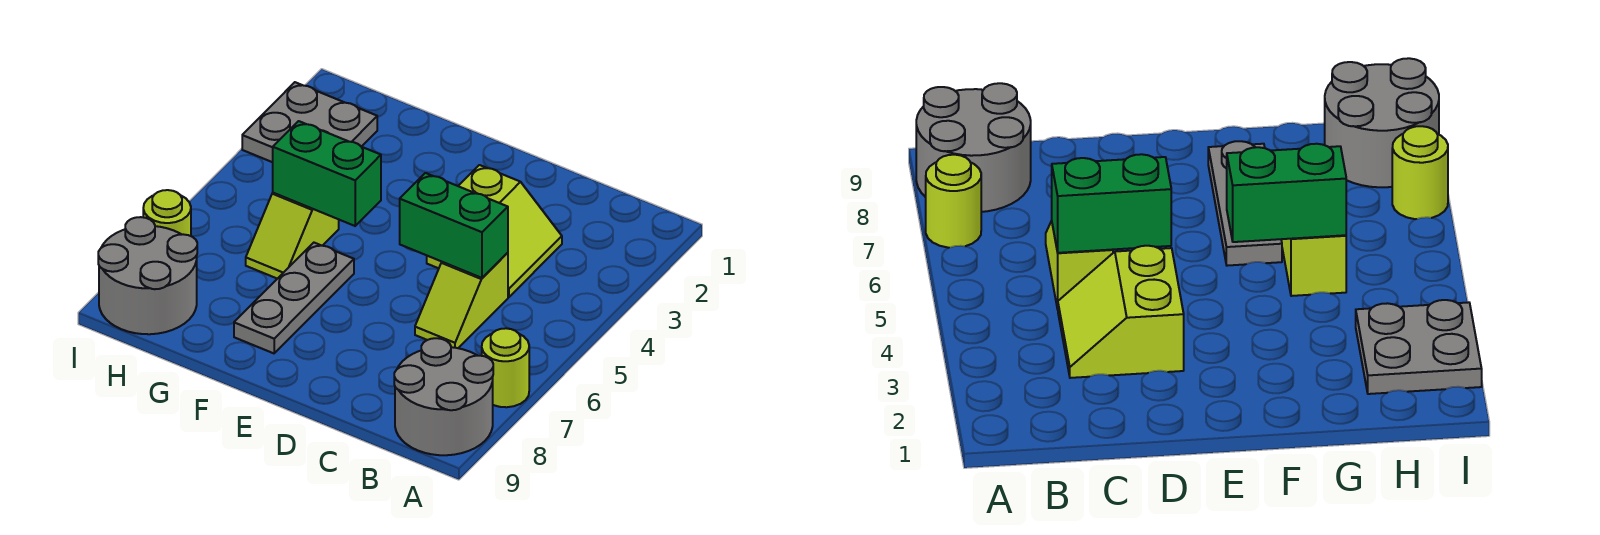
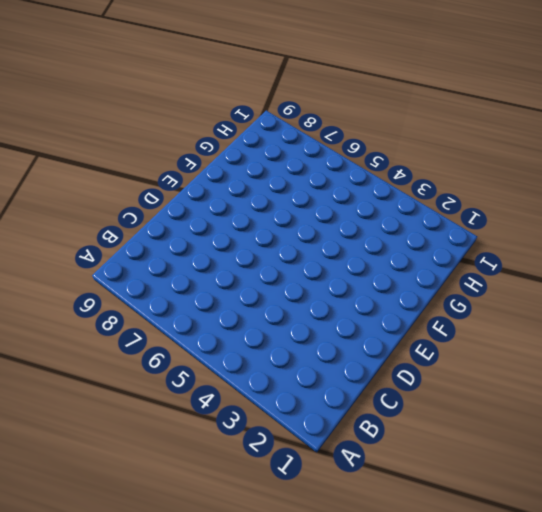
none -> lime 1x1 round brick [482,328,529,407]
none -> grey 2x2 round brick [394,338,493,455]

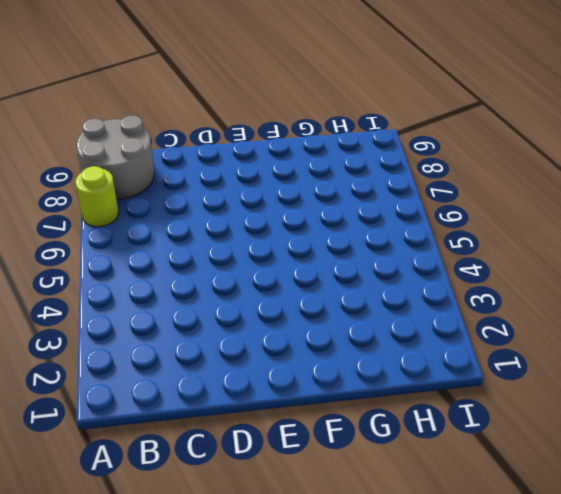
none -> lime 2x2 slope [427,165,562,297]
none -> lime 1x2 slope [415,253,508,348]

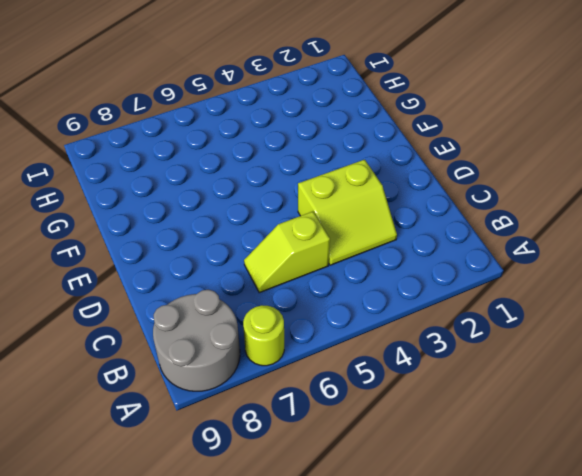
none -> grey 1x3 plate [234,243,354,353]
none -> lime 1x2 slope [246,193,339,279]

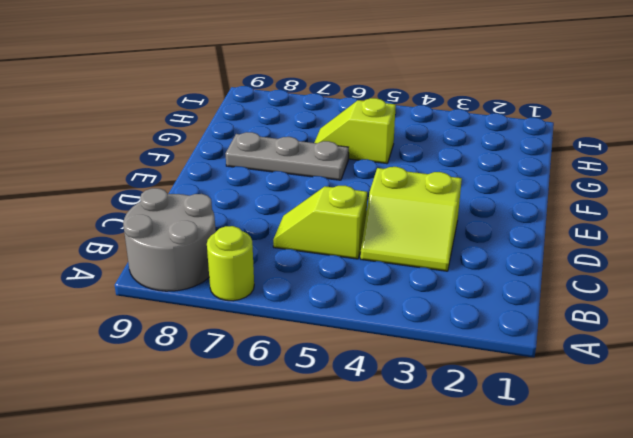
none -> grey 2x2 plate [242,82,377,162]
none -> grey 2x2 round brick [98,217,197,334]

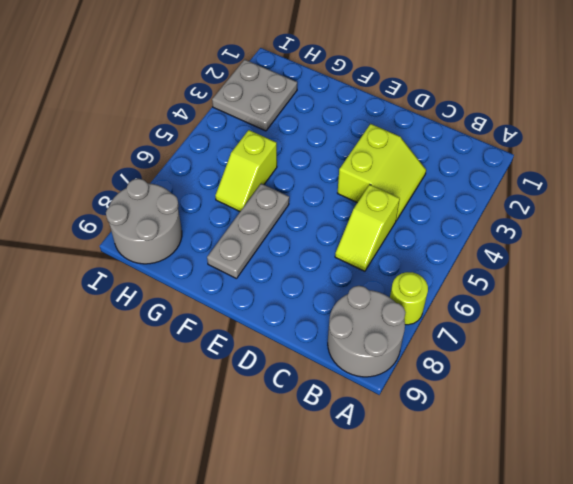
none -> lime 1x1 round brick [143,190,191,236]
none -> green 1x2 brick [400,173,508,278]

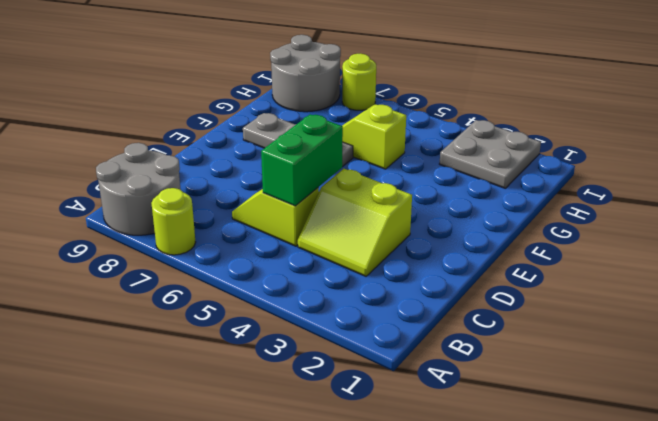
none -> green 1x2 brick [273,121,381,226]

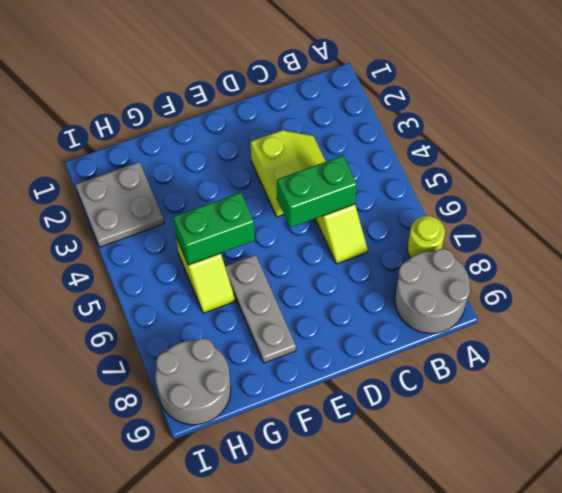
none -> lime 1x1 round brick [143,190,191,236]

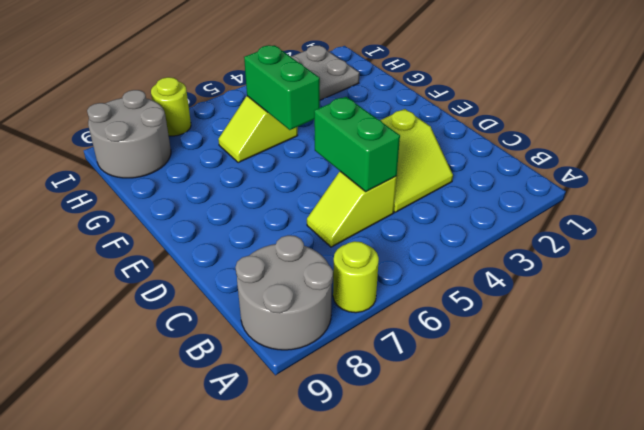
none -> grey 1x3 plate [234,243,354,353]

